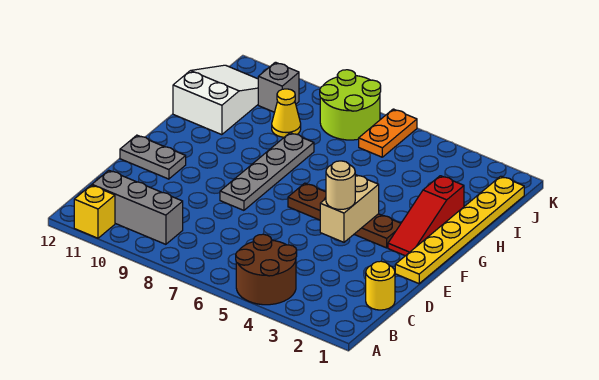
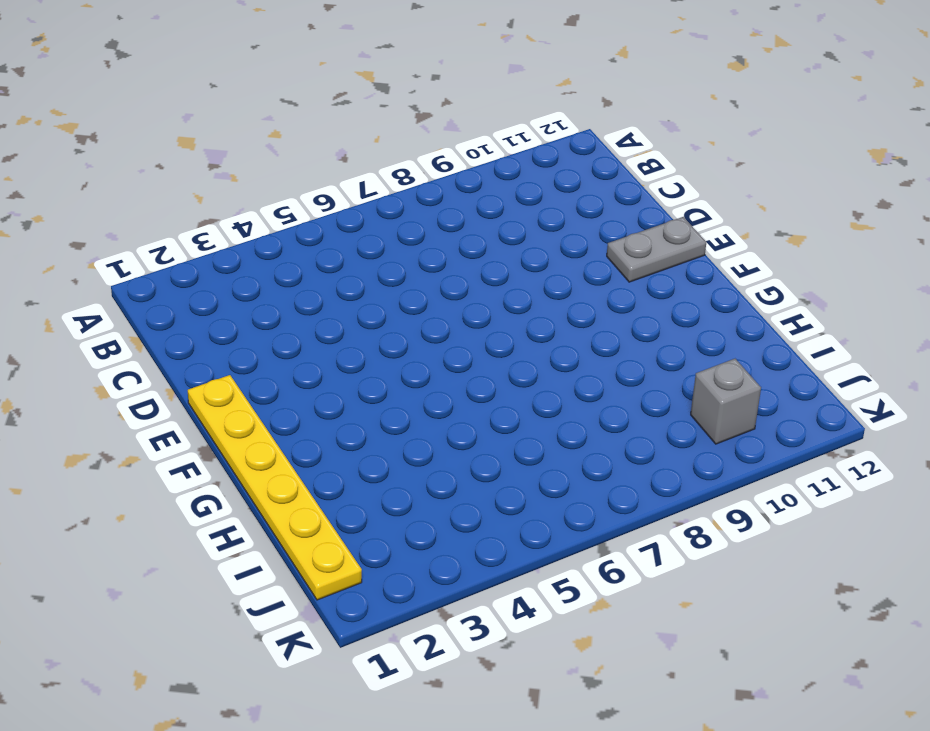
none -> brown 2x2 round brick [236,234,297,305]
none -> yellow 1x1 brick [74,185,115,238]
none -> grey 1x3 brick [92,170,183,244]

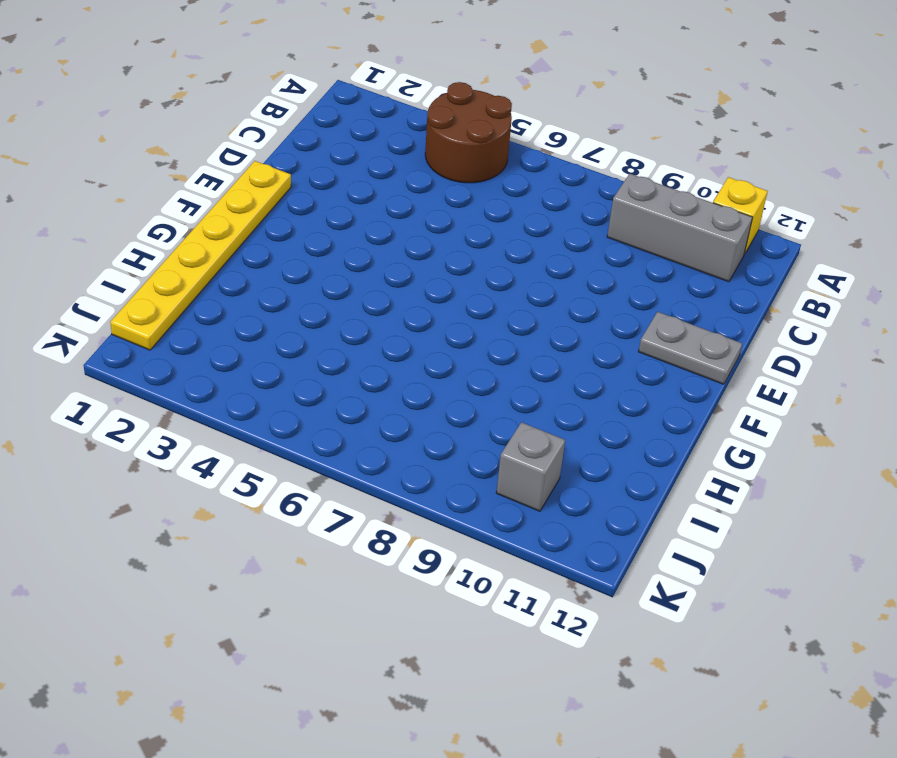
none -> yellow 1x1 round brick [366,261,395,310]
none -> grey 1x4 plate [220,133,314,210]
none -> red 1x3 slope [388,176,464,256]

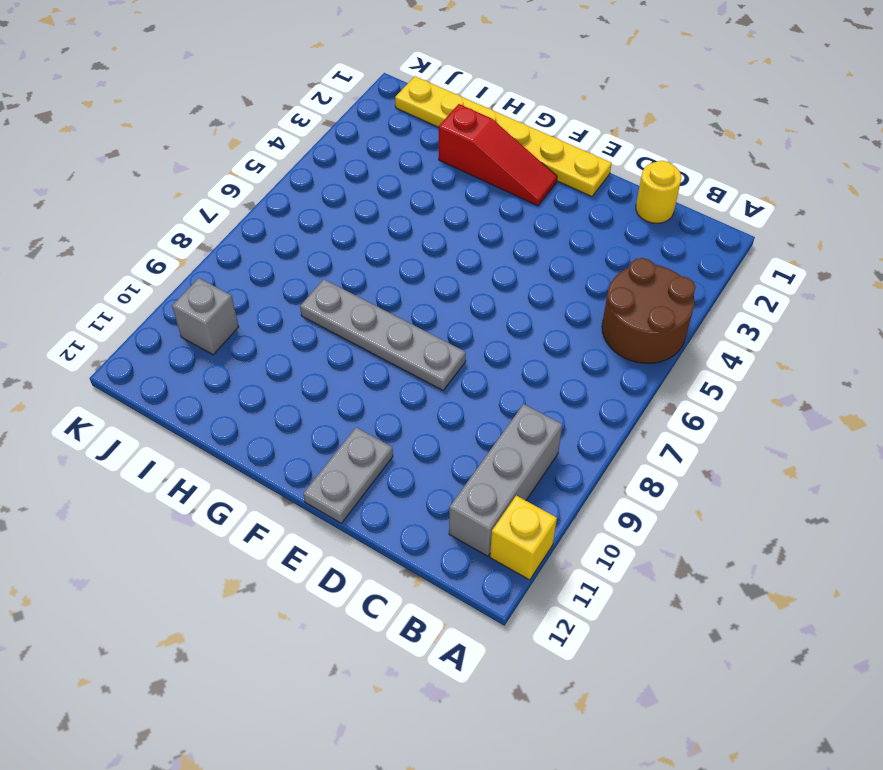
none -> brown 1x4 plate [288,183,401,248]
none -> white 2x3 slope [173,65,258,135]
none -> yellow 1x1 cone [272,89,301,137]

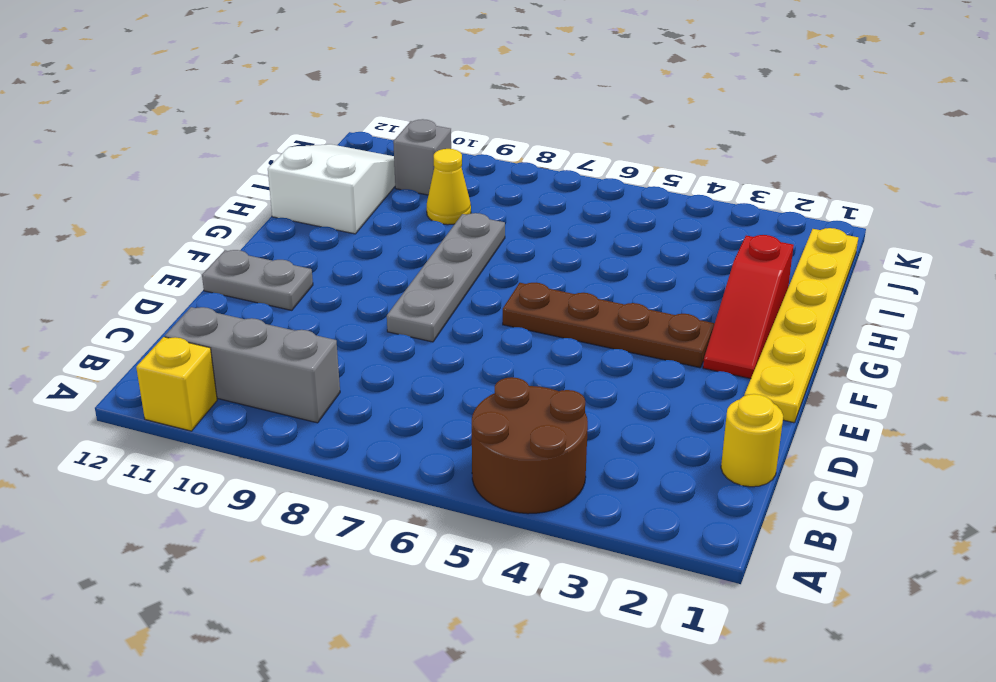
none -> orange 1x2 plate [359,109,417,157]
none -> lime 2x2 round brick [320,70,381,140]
none -> tan 1x2 brick [320,175,379,242]

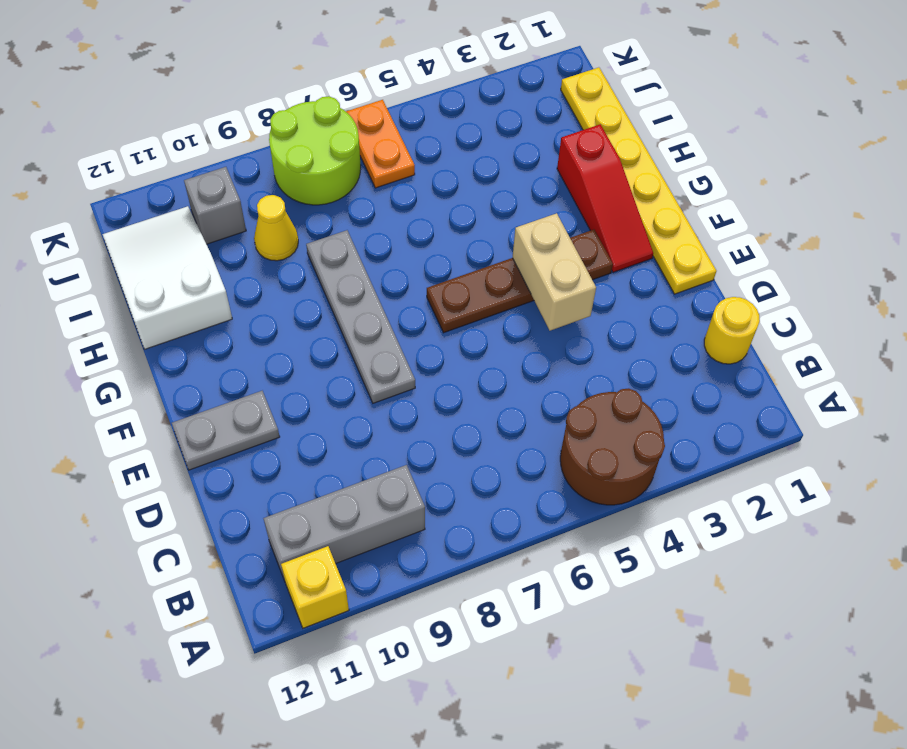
none -> tan 1x1 round brick [326,161,355,209]

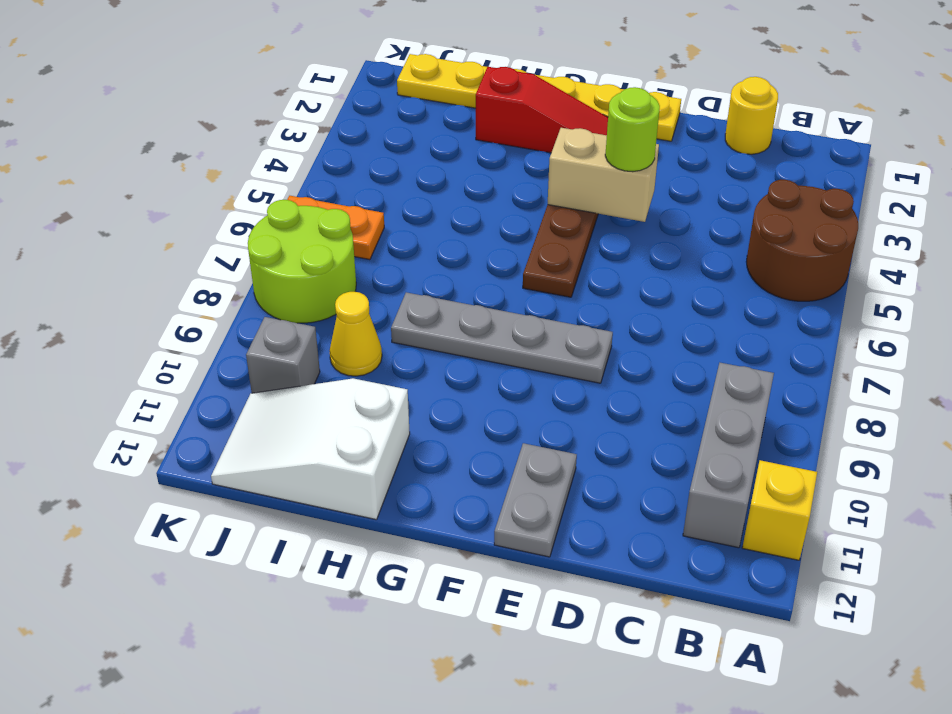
lime 1x1 round brick [605,87,660,172] -> tan 1x1 round brick [326,161,355,209]

